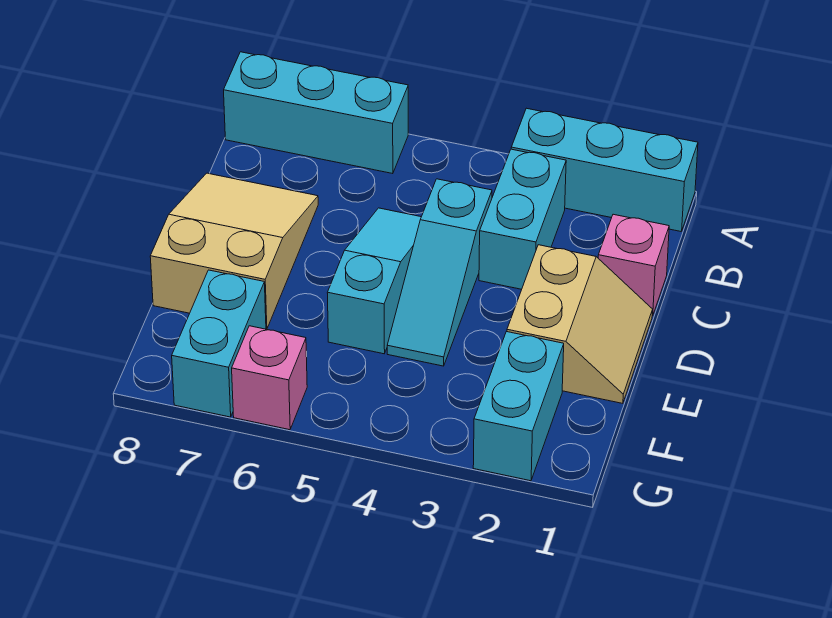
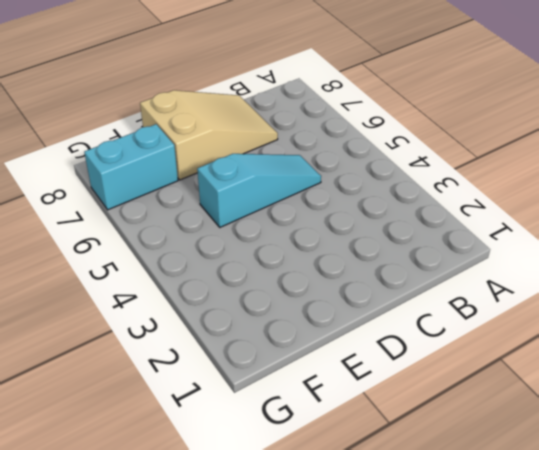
none -> cyan 1x3 brick [511,108,698,232]
none -> cyan 1x3 brick [224,52,408,174]

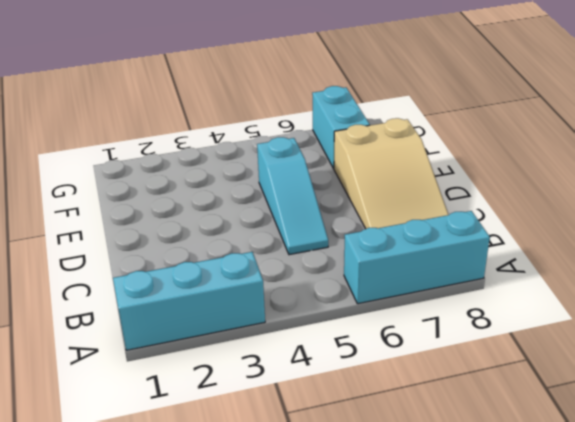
none -> cyan 1x2 brick [479,149,566,289]
none -> pink 1x1 brick [598,214,669,316]

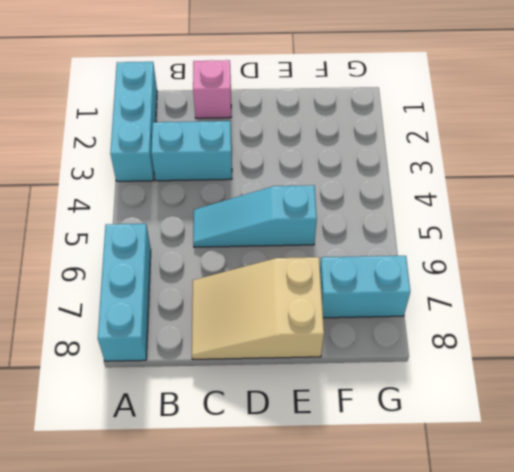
none -> cyan 1x3 slope [387,179,492,366]
none -> tan 2x2 slope [507,245,653,403]

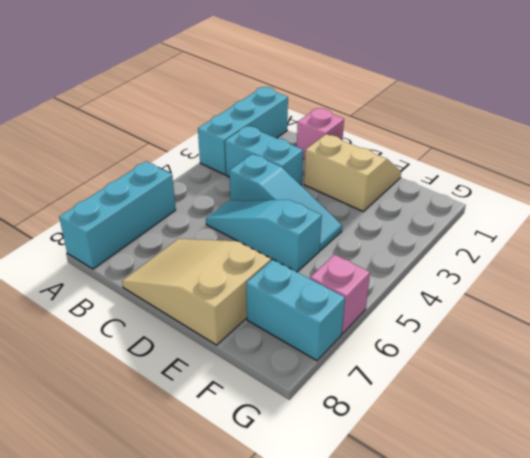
none -> cyan 1x2 brick [473,332,564,481]

